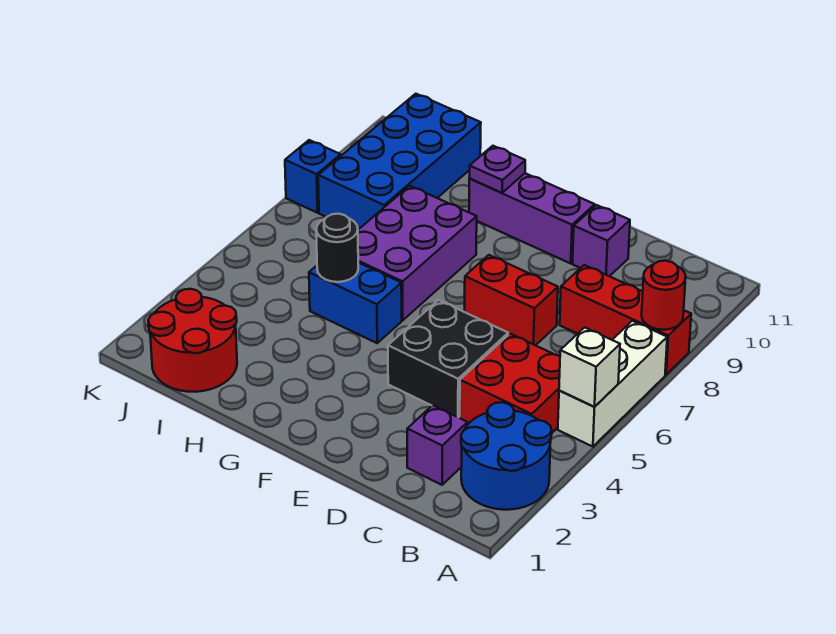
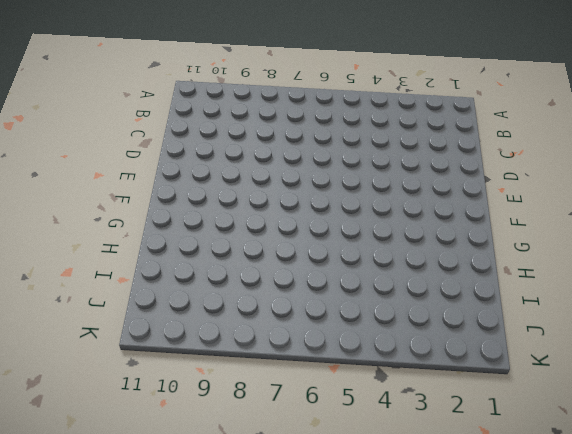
none -> blue 2x2 round brick [461,402,552,510]
none -> white 1x3 brick [558,321,667,447]
none -> red 1x3 brick [560,265,691,375]

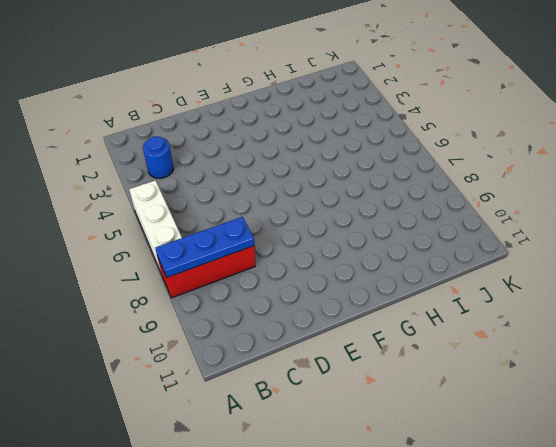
blue 1x3 plate [155,217,254,278] -> red 1x1 round brick [642,261,686,330]
blue 1x1 round brick [143,136,174,178] -> blue 2x2 round brick [461,402,552,510]
none -> red 2x2 brick [460,334,560,433]
none -> purple 1x1 brick [407,405,468,485]
none -> black 2x2 brick [388,300,508,418]

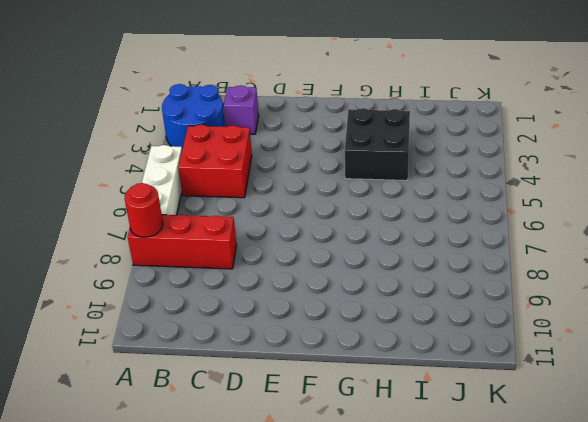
black 2x2 brick [345,108,410,181] -> black 2x2 brick moved to [388,300,508,418]
none -> red 1x2 brick [465,255,558,345]
none -> purple 1x1 brick [572,205,630,276]
none -> purple 1x3 brick [469,173,595,263]

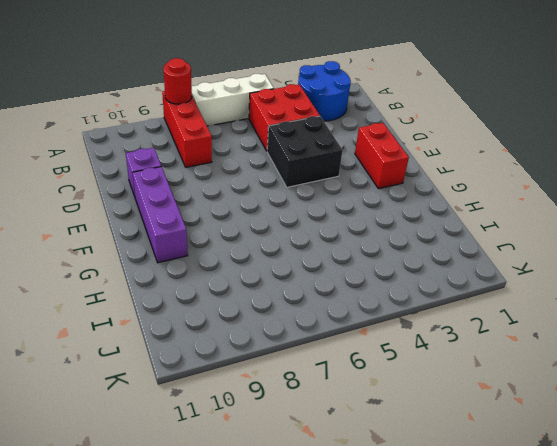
red 1x2 brick [355,123,409,189] -> red 1x2 brick moved to [465,255,558,345]
none -> purple 1x1 brick [407,405,468,485]
none -> blue 1x2 brick [309,262,402,343]
none -> purple 2x3 brick [358,186,477,320]

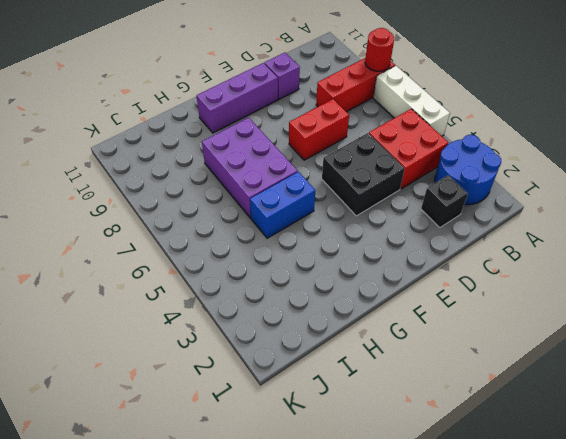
black 1x1 brick [421,175,468,228] -> purple 1x1 brick [407,405,468,485]
none -> red 2x2 round brick [148,289,237,392]
none -> blue 2x4 brick [318,94,481,230]
none -> blue 1x1 brick [285,140,341,213]

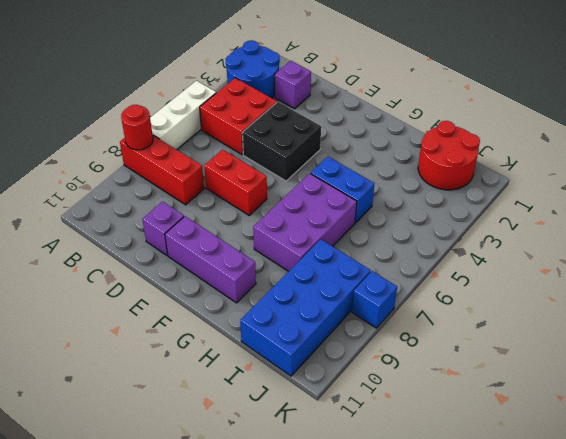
none -> white 1x1 brick [559,327,620,407]
none -> purple 1x1 plate [470,146,525,193]
none -> black 1x1 round brick [316,214,358,282]

